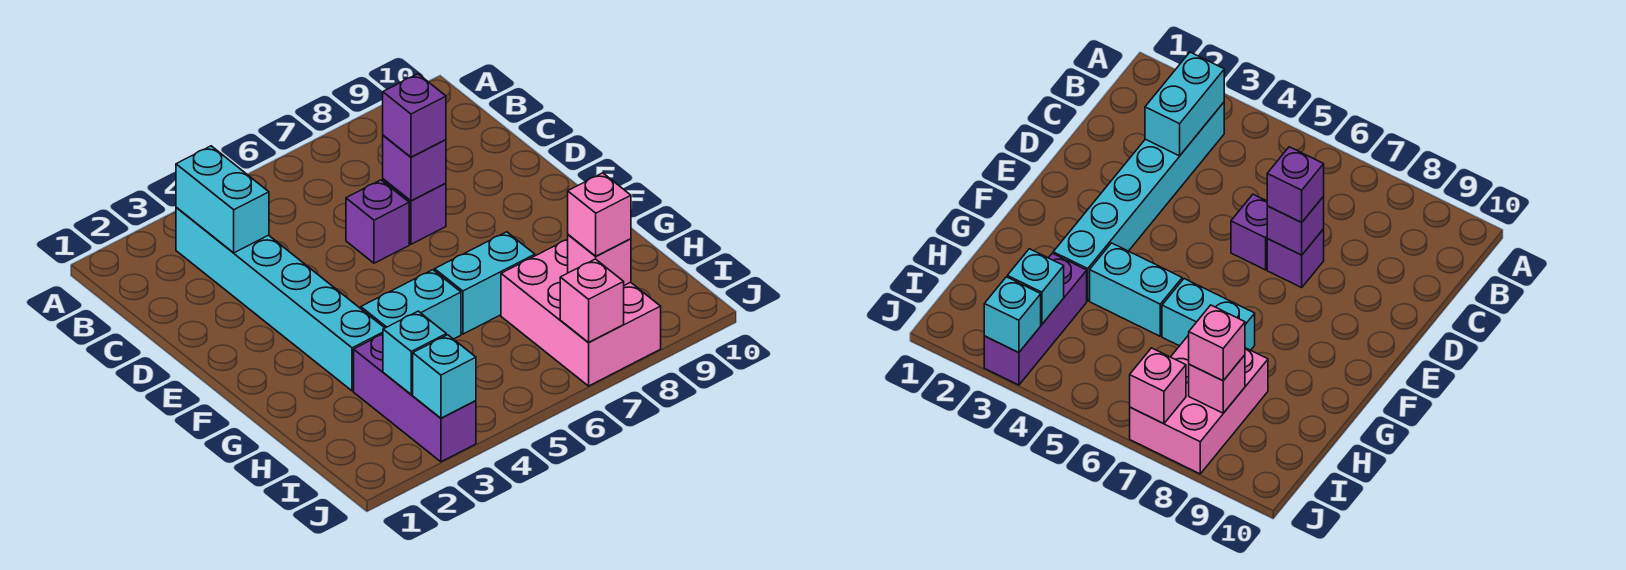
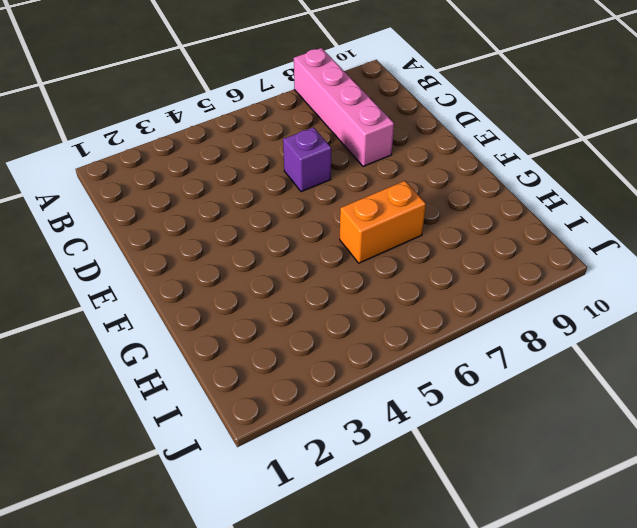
pink 1x4 brick [294,48,394,167] -> none
orange 1x2 brick [340,181,426,263] -> cyan 1x2 brick [435,232,535,334]
none -> cyan 1x6 brick [176,207,384,391]
none -> purple 1x1 brick [383,179,446,244]
none -> cyan 1x2 brick [361,270,461,339]

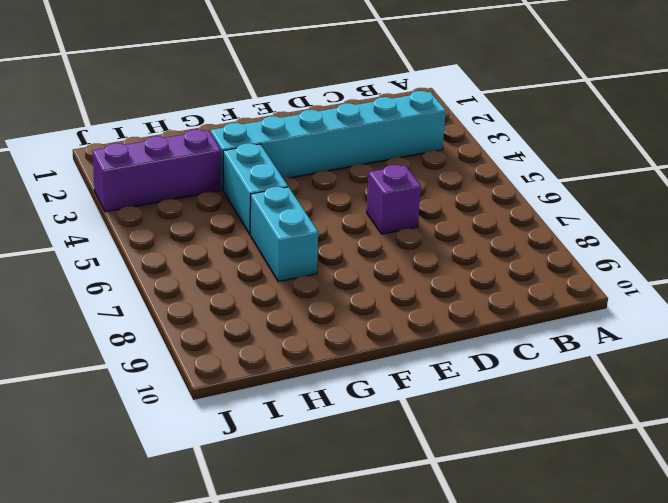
none -> purple 1x1 brick [383,179,446,244]
none -> pink 2x3 brick [501,239,661,386]
none -> cyan 1x2 brick [176,146,269,253]

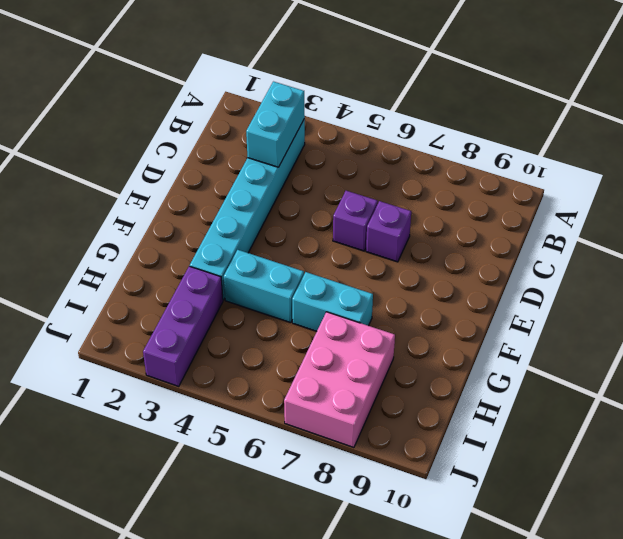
none -> purple 1x1 brick [383,135,446,201]
none -> cyan 1x1 brick [383,311,446,395]
none -> pink 1x1 brick [568,235,631,285]

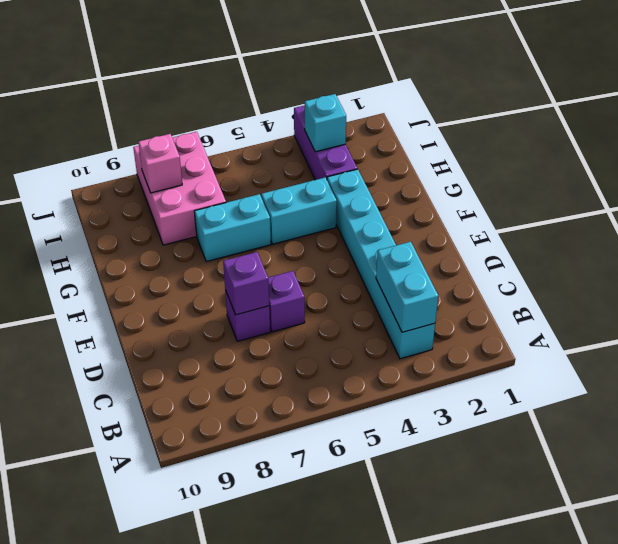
none -> cyan 1x1 brick [413,335,476,418]
none -> pink 1x1 brick [560,259,624,342]
none -> purple 1x1 brick [383,74,446,157]

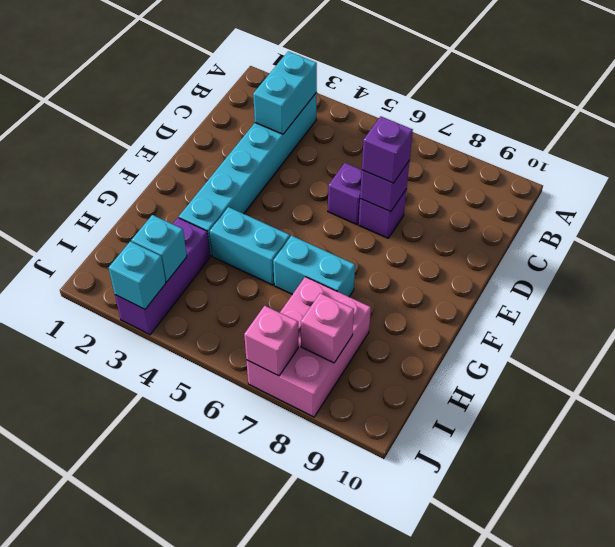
none -> pink 1x1 brick [568,173,631,256]

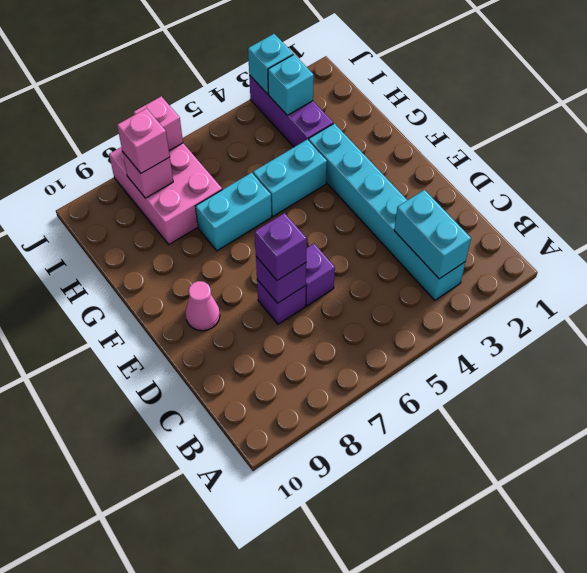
pink 1x1 cone [185,281,220,331] -> none

